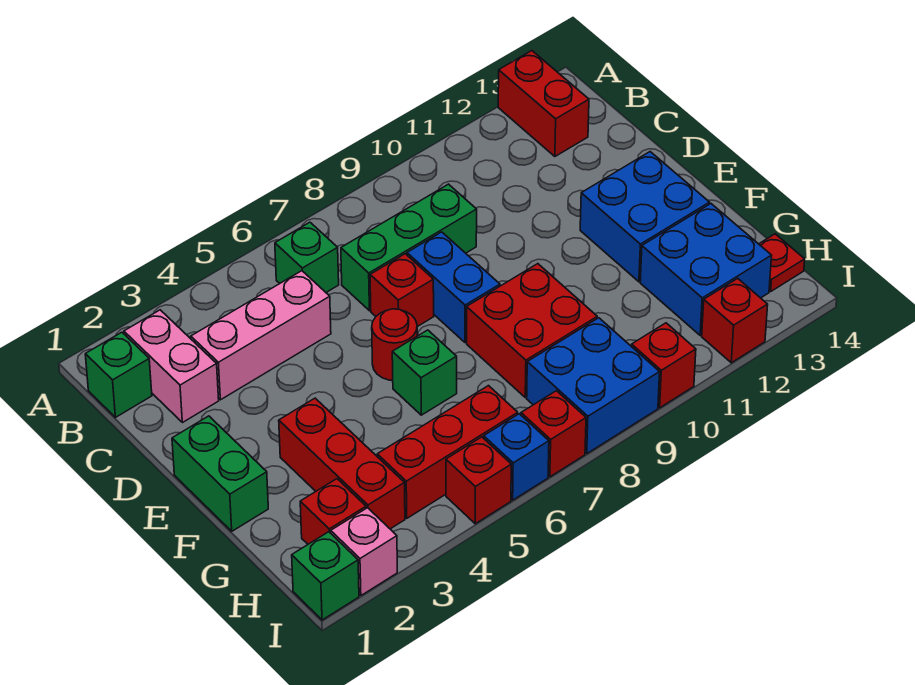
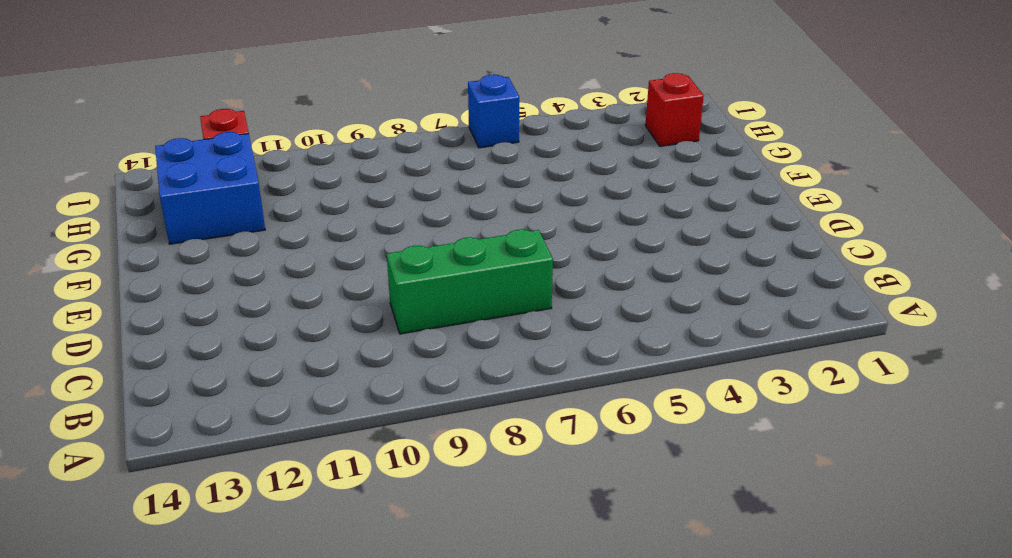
none -> red 1x2 brick [498,51,589,156]
none -> green 1x1 brick [85,332,152,417]
none -> pink 1x2 brick [124,310,219,423]

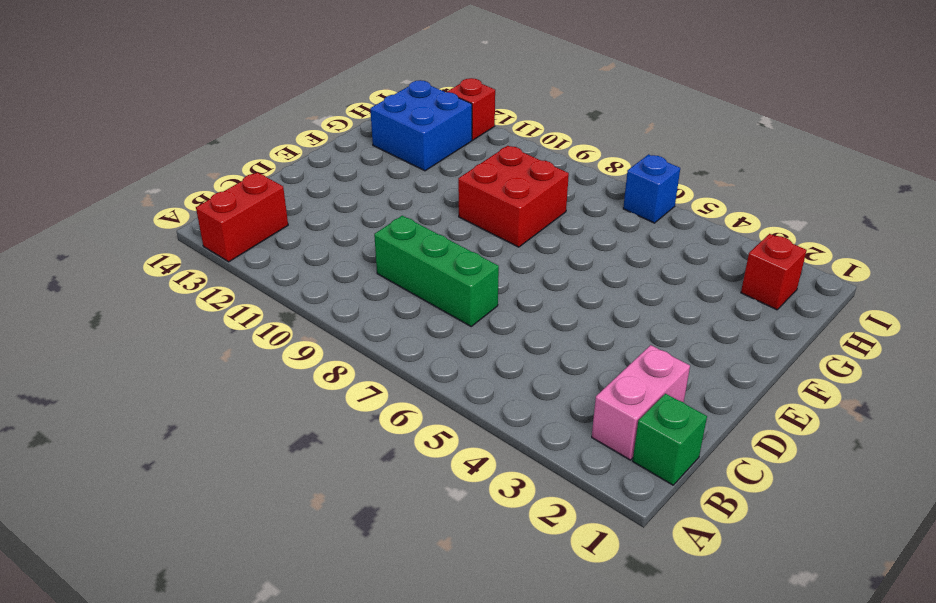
none -> green 1x1 brick [275,222,339,292]
none -> pink 1x3 brick [191,271,331,400]
none -> red 1x1 brick [370,254,434,327]

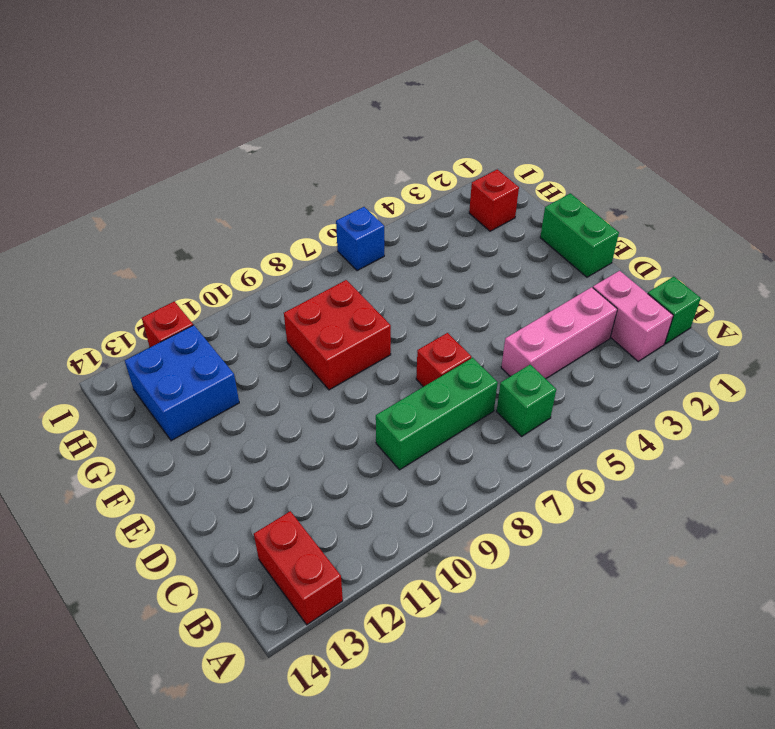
none -> blue 1x2 brick [407,232,500,343]
none -> red 1x1 round brick [372,309,417,380]
none -> blue 2x2 brick [580,152,710,282]

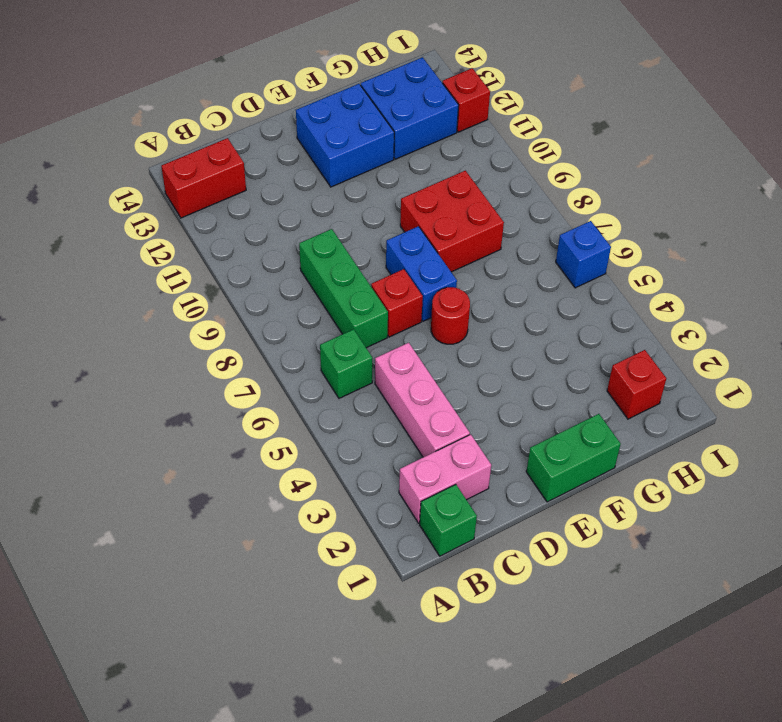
blue 1x2 brick [386,226,457,321] -> blue 1x2 brick turned to [407,232,500,343]
none -> red 1x3 brick [279,398,405,529]
none -> green 1x1 brick [392,330,457,415]
none -> red 1x3 brick [377,386,518,518]

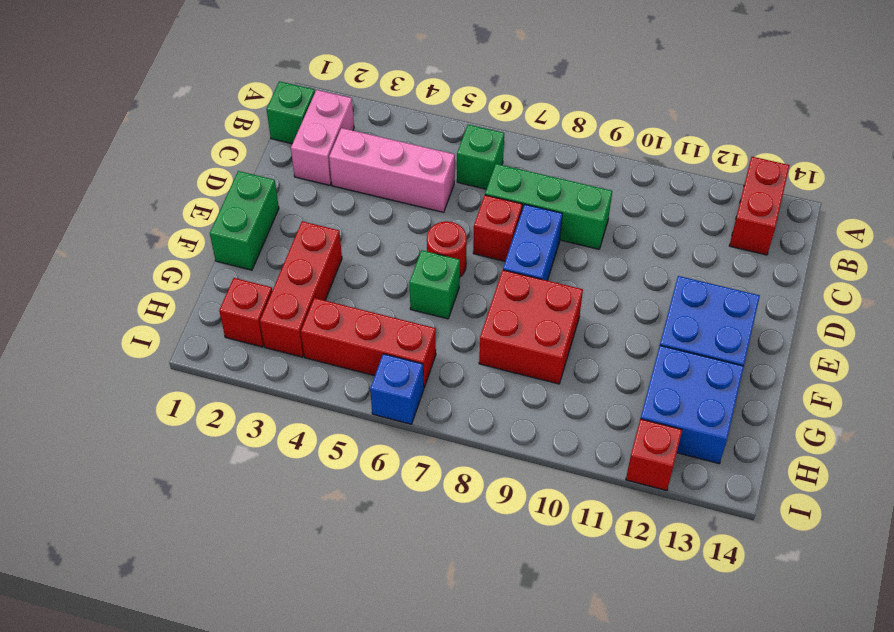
none -> blue 2x2 brick [527,318,660,453]
none -> red 1x1 plate [759,234,805,291]
none -> green 1x1 brick [292,532,359,620]

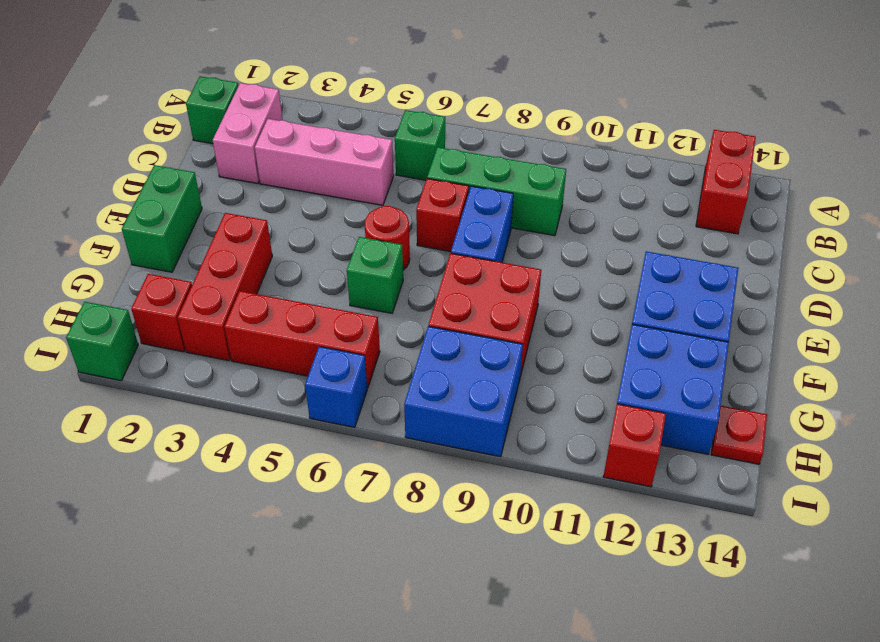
none -> pink 1x1 brick [331,508,397,595]
none -> red 1x1 brick [446,437,511,524]
none -> red 1x1 brick [521,391,586,477]

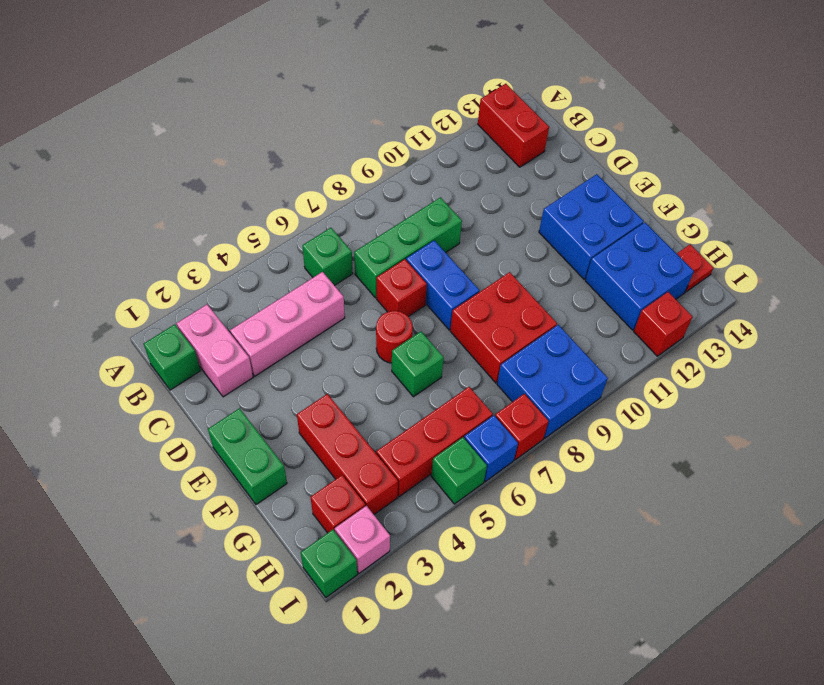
green 1x1 brick [431,437,487,504] -> red 1x1 brick [446,437,511,524]
none -> red 1x1 brick [631,323,696,408]

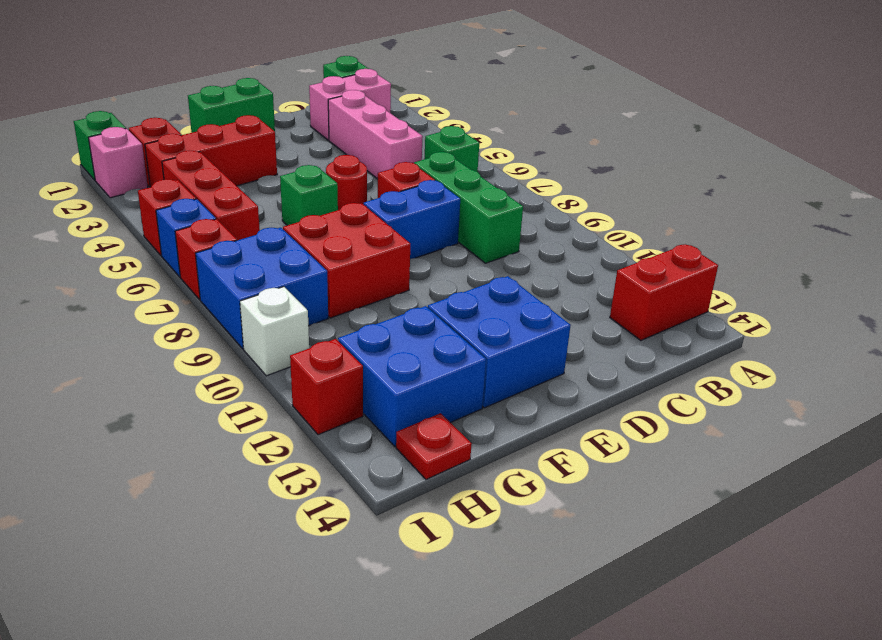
white 1x1 brick [240,287,309,376] -> red 1x1 brick [631,323,696,408]

